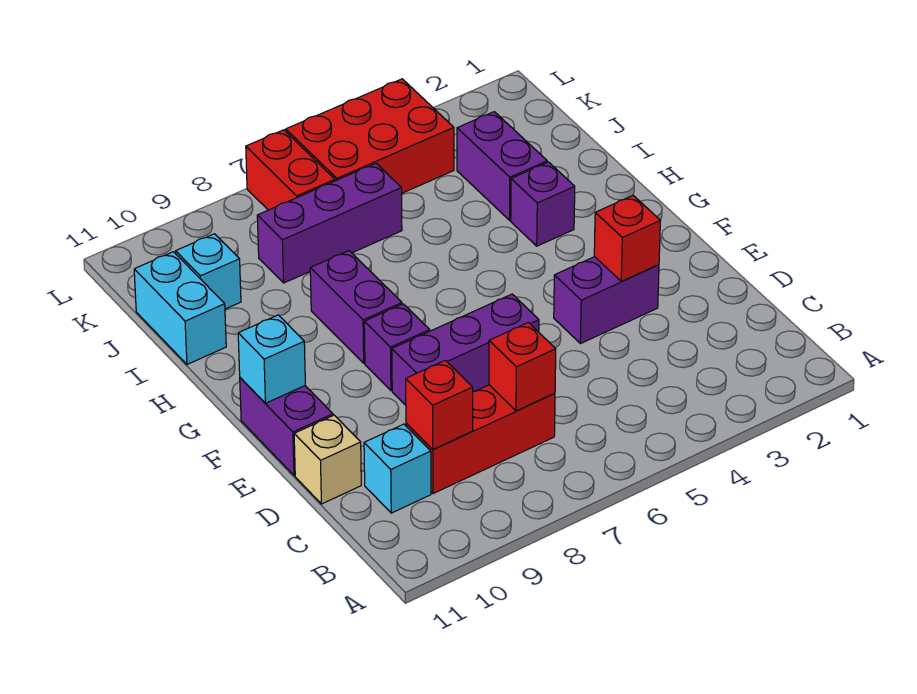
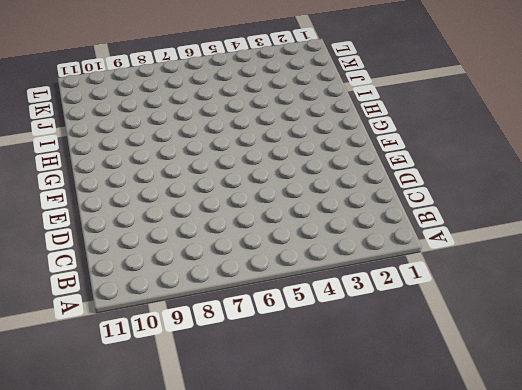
none -> red 1x3 brick [406,385,555,494]
none -> cyan 1x1 brick [364,424,431,513]
none -> tan 1x1 brick [294,415,361,504]

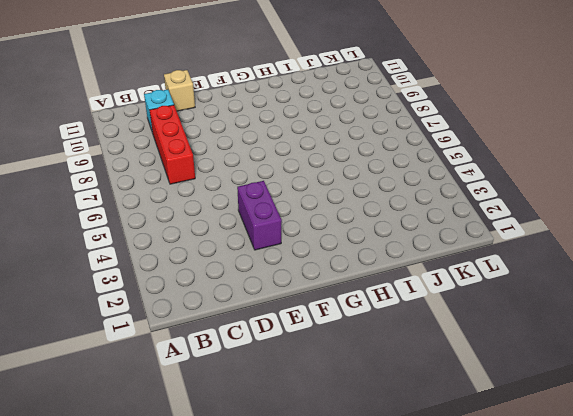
none -> purple 1x3 brick [392,294,539,405]
none -> purple 1x2 brick [240,378,333,475]
none -> purple 1x1 brick [364,304,430,391]

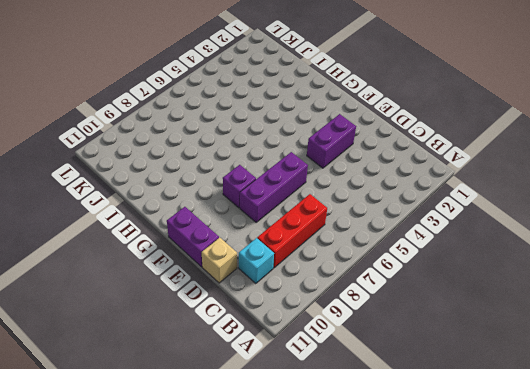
none -> purple 1x2 brick [310,251,402,363]
none -> purple 1x1 brick [511,162,575,246]
none -> purple 1x2 brick [457,112,547,220]

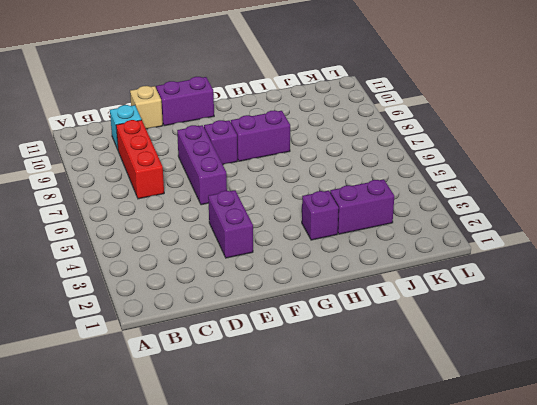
none -> cyan 1x2 brick [134,252,226,364]
none -> purple 1x3 brick [257,163,402,283]
none -> cyan 1x1 brick [176,234,241,309]

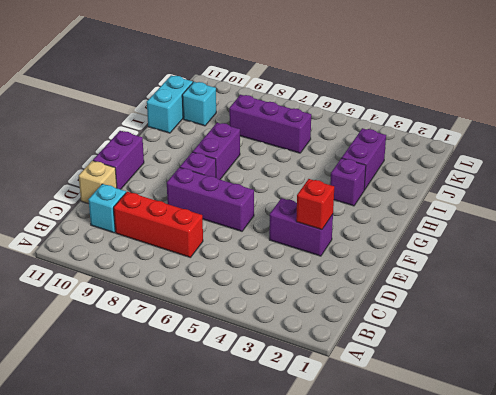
none -> red 2x3 brick [286,79,454,193]
none -> red 1x2 brick [246,130,335,210]
none -> red 1x1 brick [489,323,556,411]

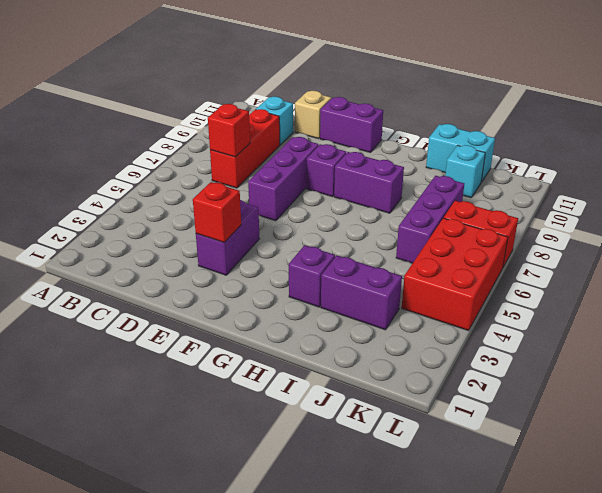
none -> red 1x1 brick [406,360,473,450]
none -> cyan 1x1 brick [238,315,305,403]

